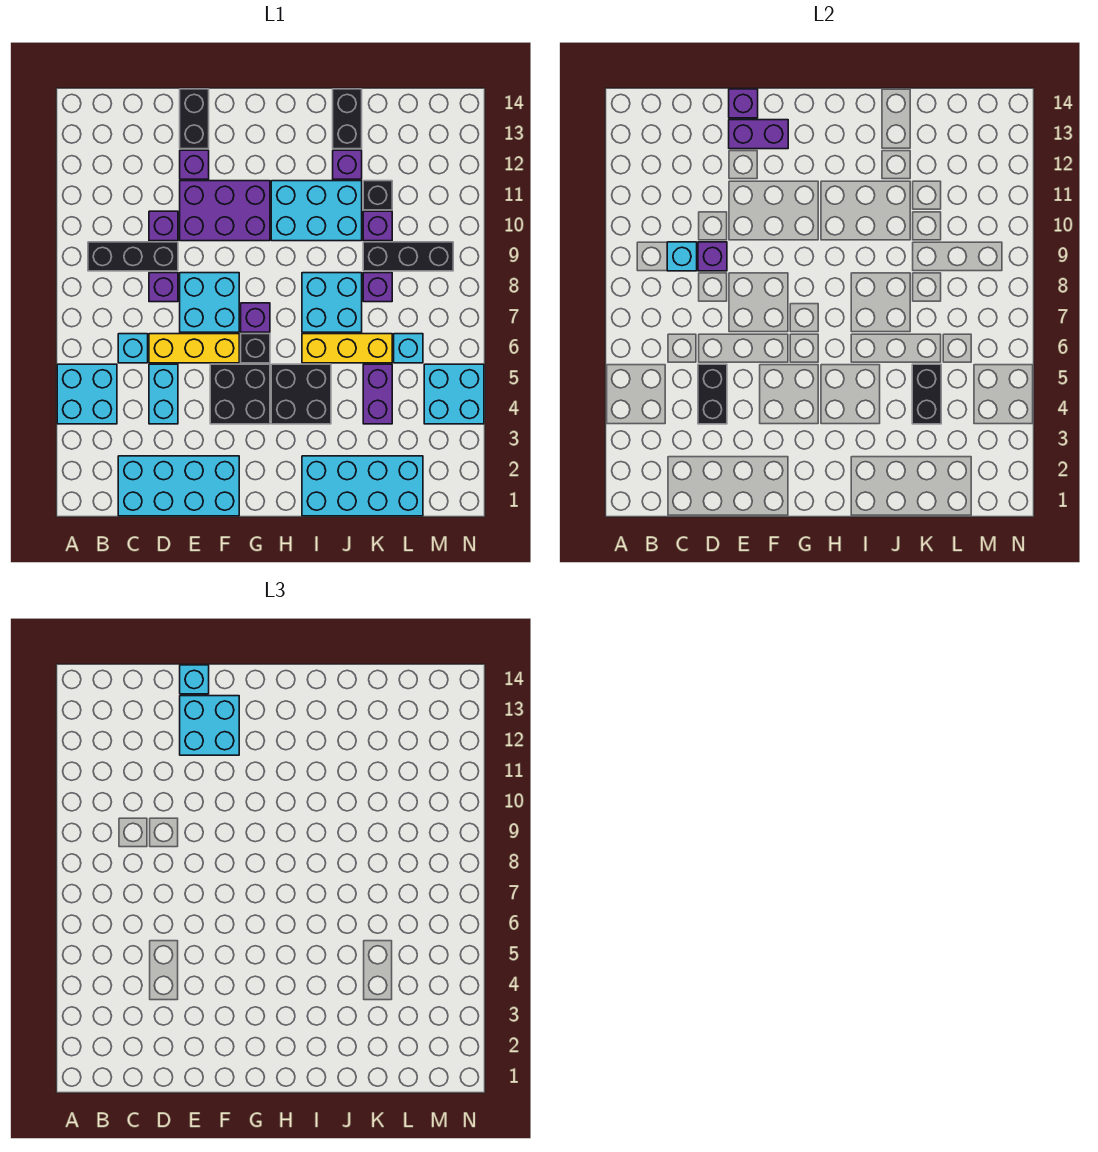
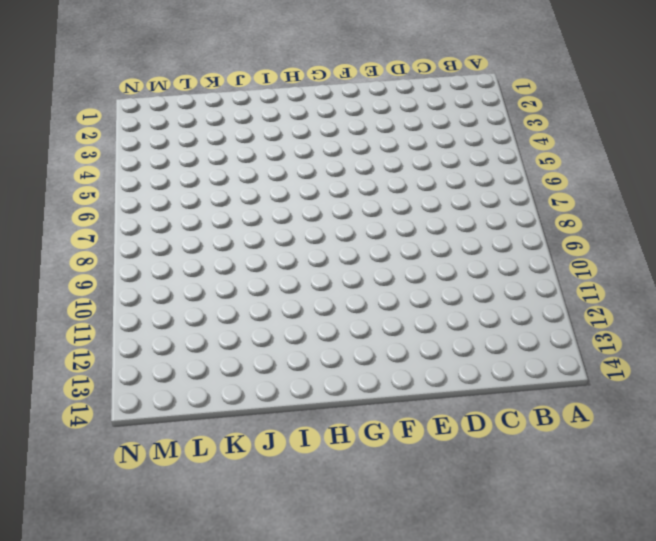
none -> cyan 2x2 brick [57,364,117,424]
none -> black 1x3 brick [88,242,178,271]
none -> cyan 2x4 brick [118,456,239,516]
none -> cyan 1x1 brick [118,334,148,363]

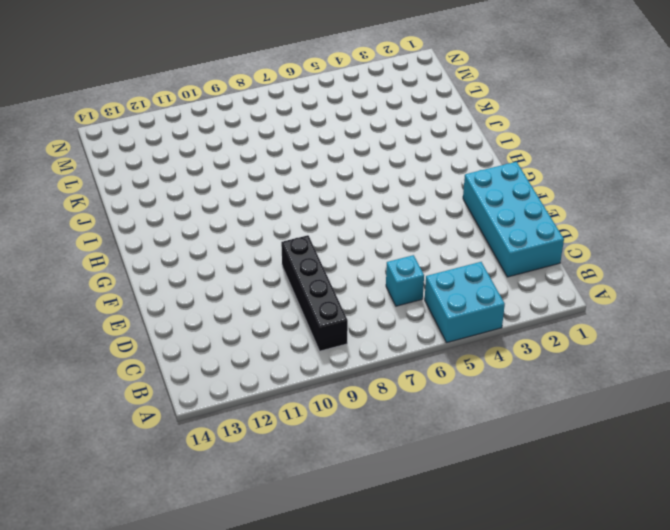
black 1x4 brick [281,235,348,351] -> black 1x3 brick [88,242,178,271]
none -> cyan 1x2 brick [149,364,178,424]
none -> yellow 1x3 brick [149,334,239,363]
none -> purple 1x1 brick [149,273,178,302]
none -> purple 1x1 brick [149,211,178,241]

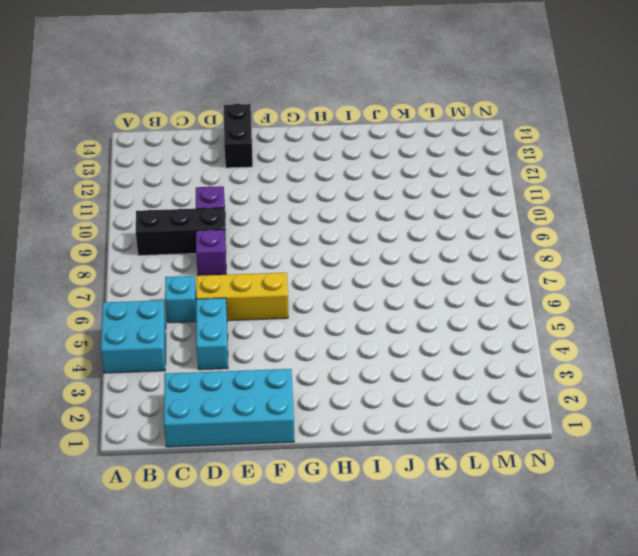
none -> cyan 2x2 brick [180,273,239,332]
none -> purple 2x3 brick [180,181,270,241]
none -> purple 1x1 brick [180,150,209,179]
none -> black 2x2 brick [210,364,270,424]

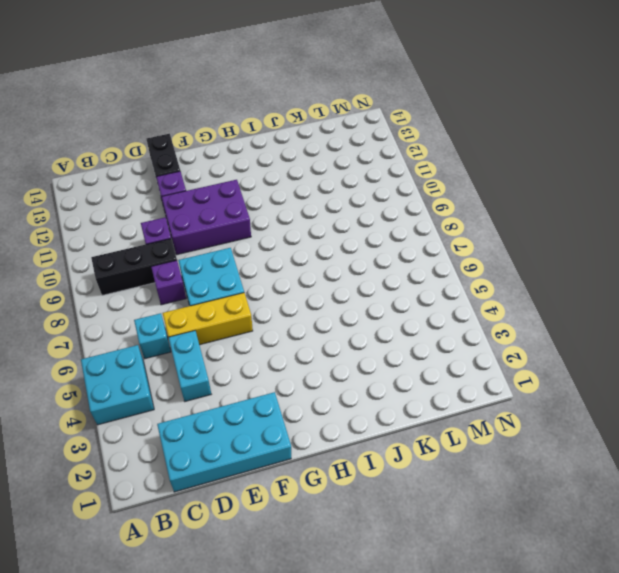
none -> black 2x2 brick [210,364,270,424]
none -> black 1x1 brick [241,334,270,363]
none -> purple 1x1 brick [241,303,270,332]
none -> black 2x2 brick [271,364,331,424]

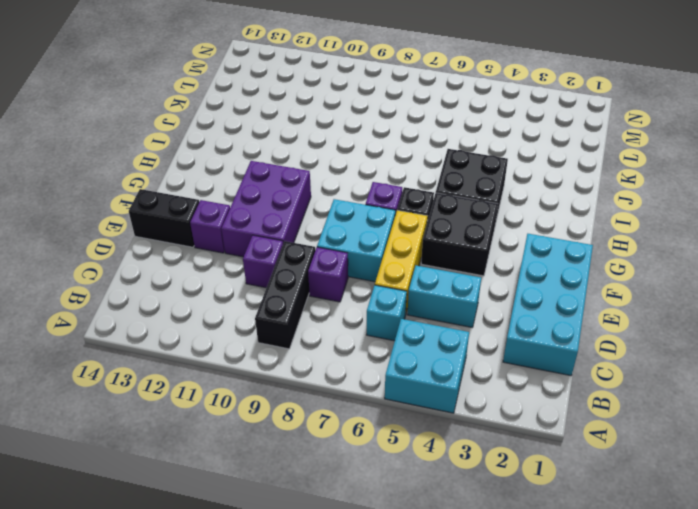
none -> cyan 2x3 brick [271,181,362,241]
none -> cyan 2x4 brick [302,456,423,516]
none -> yellow 1x3 brick [302,334,392,363]
none -> cyan 2x2 brick [302,273,362,332]

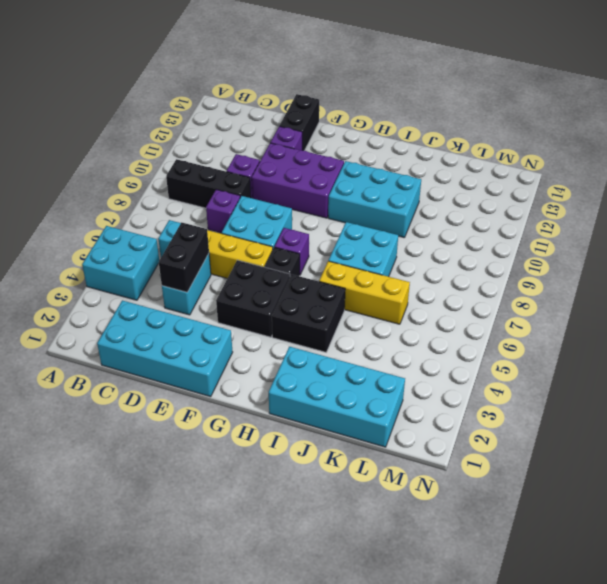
none -> purple 1x1 brick [333,150,362,179]
none -> black 1x2 brick [333,89,362,149]
none -> purple 1x2 brick [363,364,392,424]
none -> purple 1x1 brick [363,273,392,302]

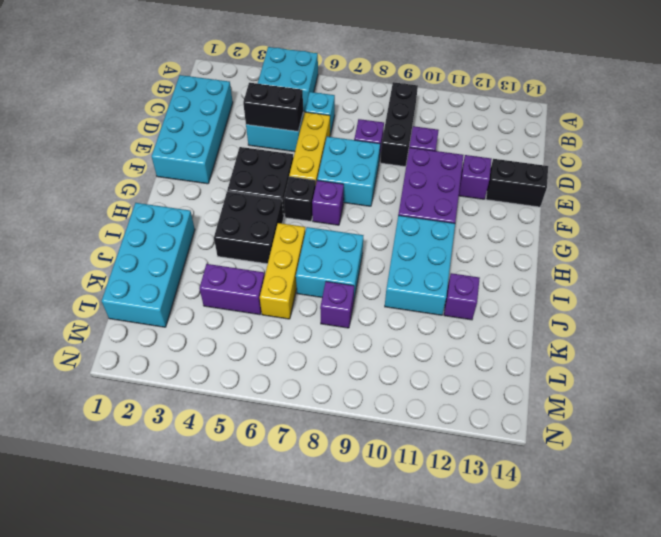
none -> black 1x2 brick [333,89,362,149]
none -> black 1x3 brick [363,242,453,271]
none -> purple 1x1 brick [363,211,392,241]
none -> black 1x1 brick [363,181,392,210]

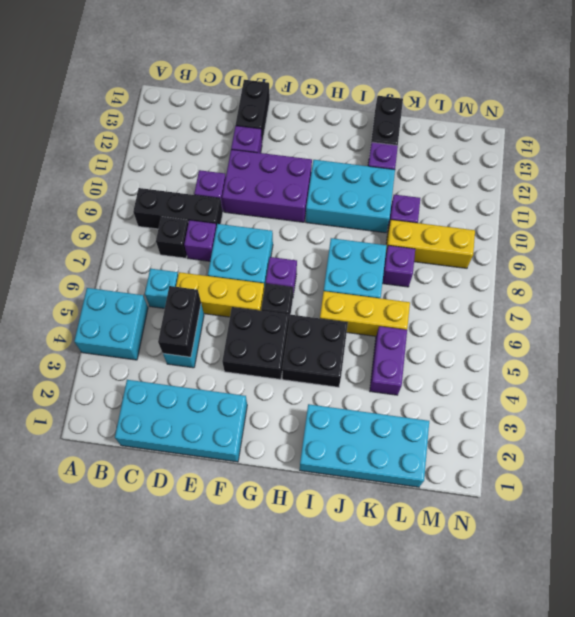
black 1x1 brick [156,217,188,258] -> black 1x1 brick moved to [363,181,392,210]
yellow 1x3 brick [386,220,475,268] -> black 1x3 brick [363,242,453,271]
none -> cyan 1x1 brick [394,334,423,363]
none -> cyan 2x2 brick [424,364,484,424]
none -> cyan 1x1 brick [667,242,697,271]
none -> purple 1x1 brick [698,242,727,271]

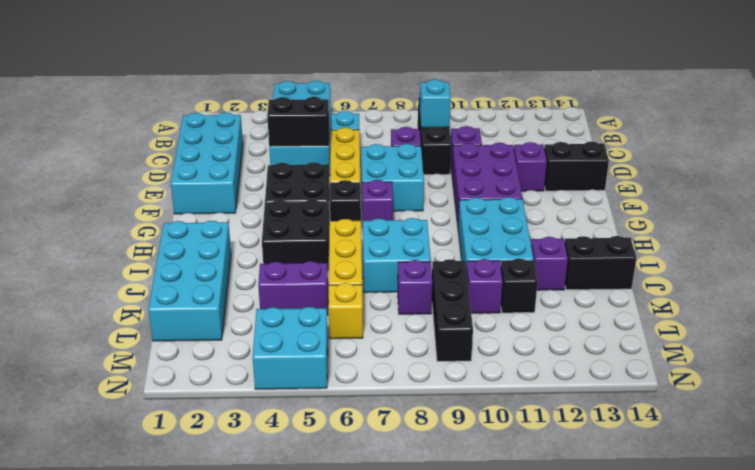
yellow 1x1 brick [328,283,363,339] -> cyan 1x1 brick [394,334,423,363]
none -> purple 1x1 brick [698,242,727,271]
none -> purple 1x2 brick [729,120,788,149]
none -> purple 1x1 brick [729,89,758,118]
none -> black 1x2 brick [912,364,941,424]

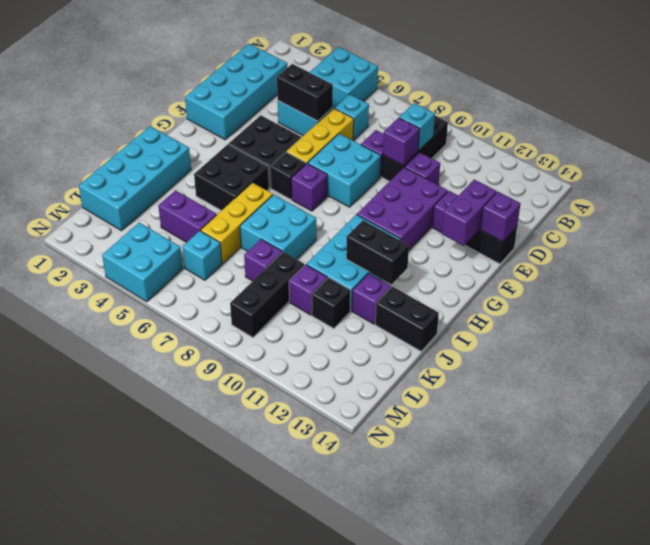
black 1x2 brick [346,221,409,284] -> black 1x2 brick moved to [912,364,941,424]
none -> cyan 2x2 brick [180,696,239,755]
none -> cyan 1x1 brick [180,665,209,694]

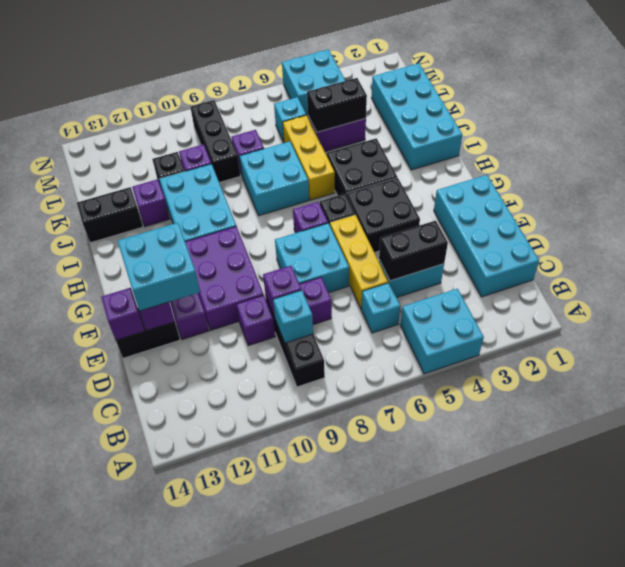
none -> cyan 1x1 brick [180,665,209,694]

